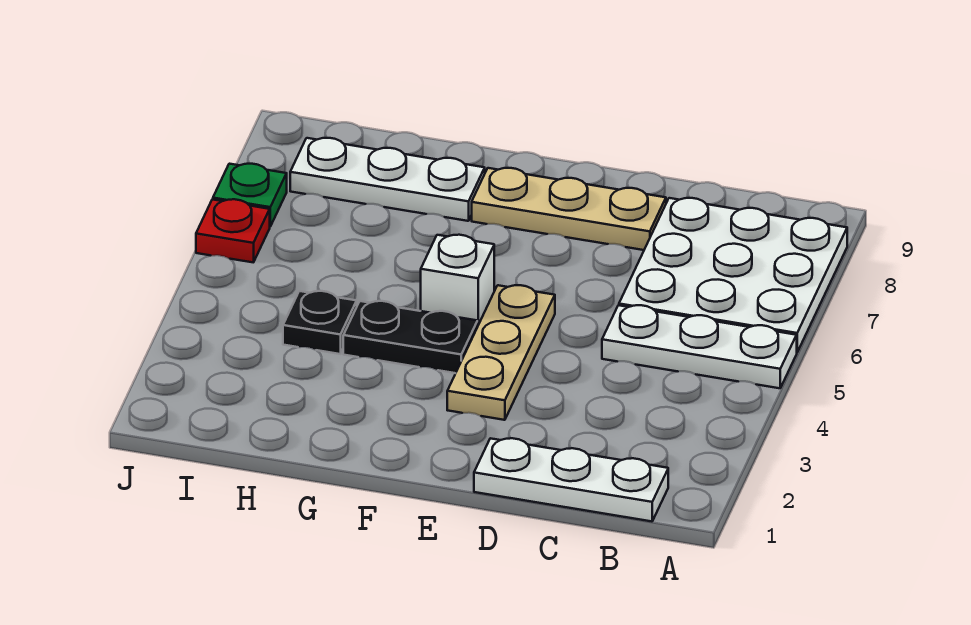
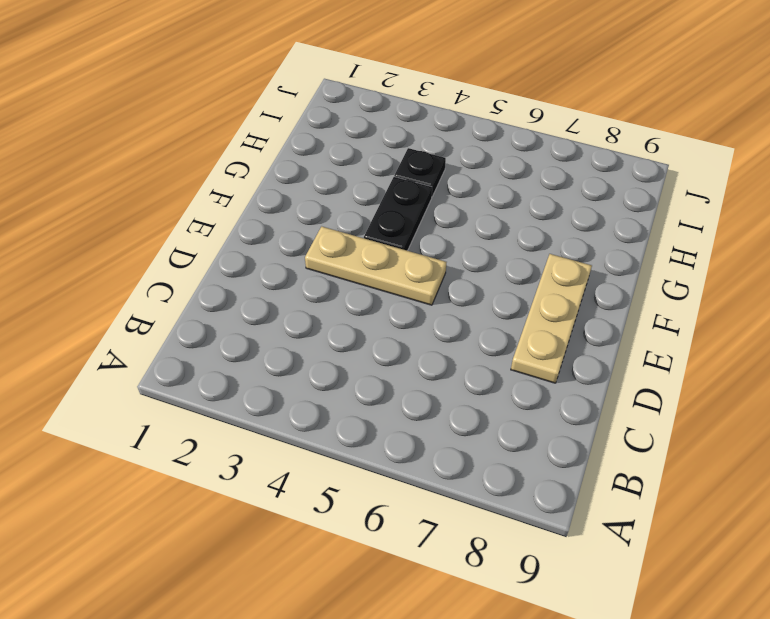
none -> white 1x3 plate [602,305,797,388]
none -> white 3x3 plate [619,198,847,352]

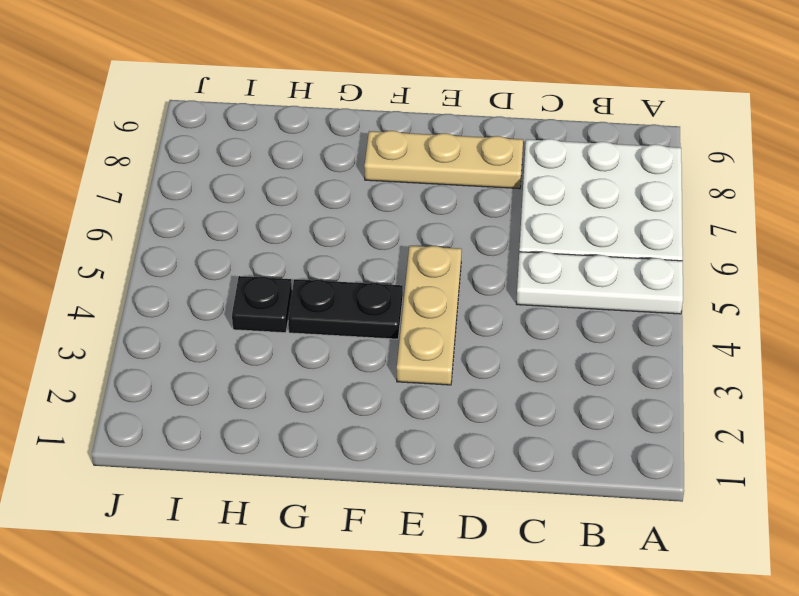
none -> white 1x3 plate [474,438,668,521]
none -> white 1x1 brick [421,235,494,325]

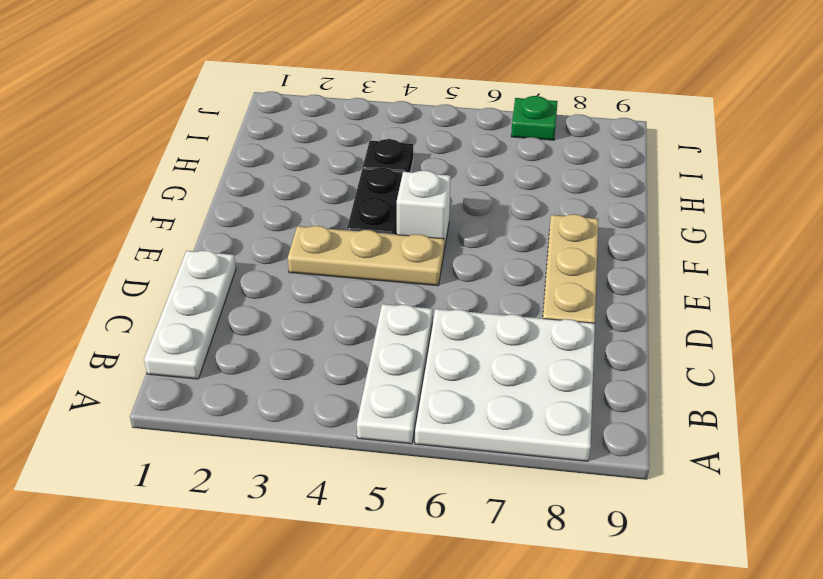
none -> white 1x3 plate [290,138,485,221]
none -> red 1x1 plate [196,199,270,262]

